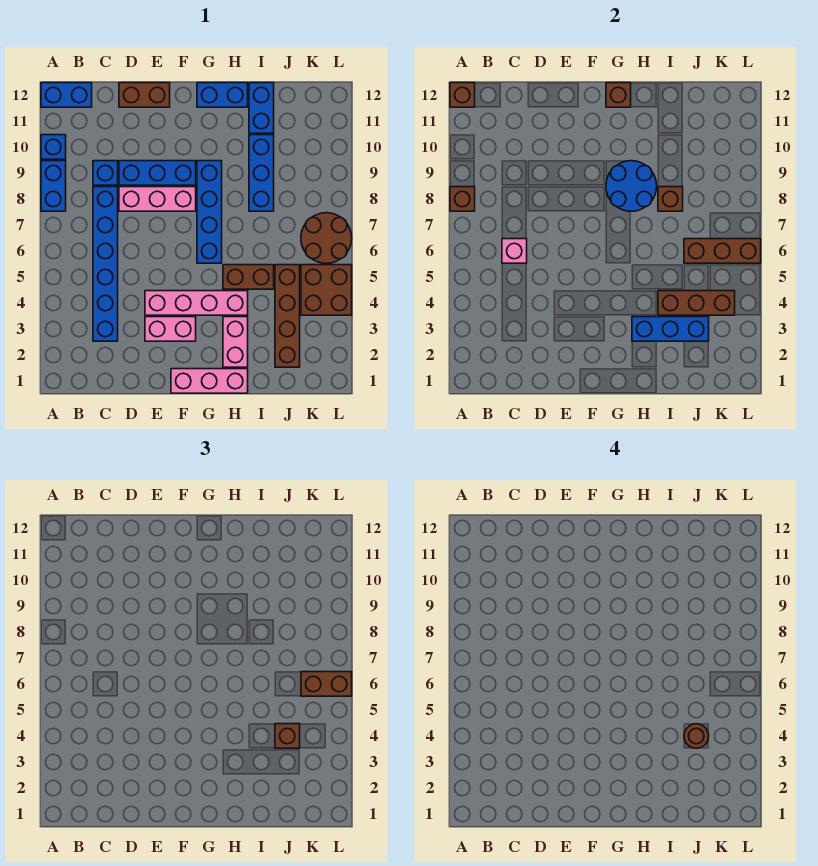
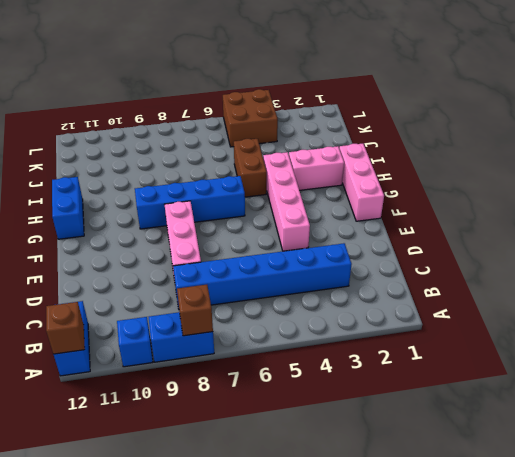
none -> blue 1x1 brick [93,161,118,185]
none -> blue 1x3 brick [119,161,196,185]
none -> brown 1x2 brick [119,83,170,107]
none -> pink 1x2 brick [145,317,196,341]

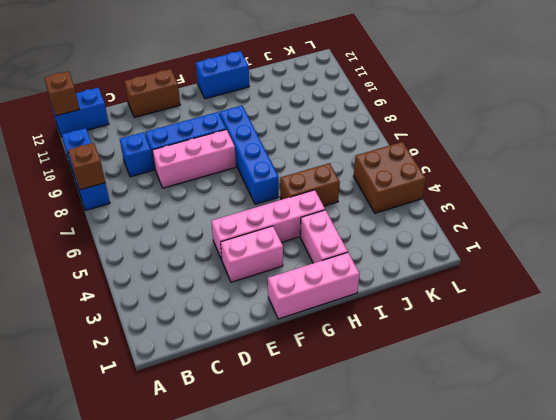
none -> blue 1x6 brick [93,187,118,341]
none -> blue 1x3 brick [249,135,274,211]
none -> blue 1x2 brick [249,83,274,133]
none -> brown 1x4 brick [275,265,300,367]

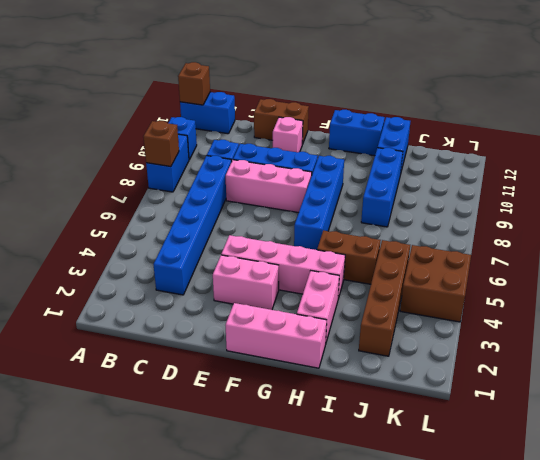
pink 1x1 brick [273,117,303,152] -> pink 1x1 brick moved to [502,239,527,263]
none -> brown 2x2 round brick [301,213,352,263]
none -> blue 2x2 round brick [606,161,657,211]
none -> brown 1x1 brick [606,83,631,107]
none -> blue 1x3 brick [632,317,709,341]

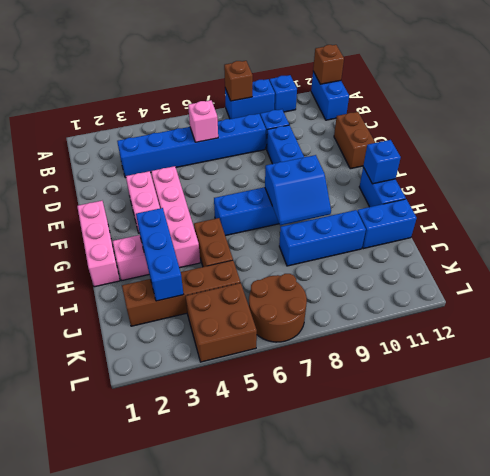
blue 2x2 slope [265,155,331,225] -> blue 2x2 round brick [606,161,657,211]
blue 1x1 brick [363,140,401,184] -> brown 1x1 brick [606,83,631,107]
none -> pink 1x3 brick [119,187,196,211]
none -> brown 1x3 brick [658,291,735,315]
none -> brown 1x1 brick [658,187,683,211]
none -> brown 1x3 brick [684,239,761,263]

